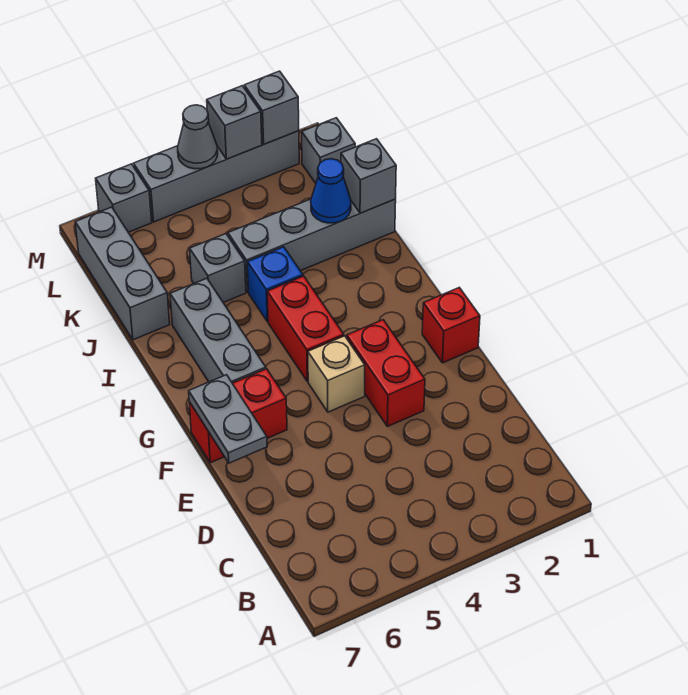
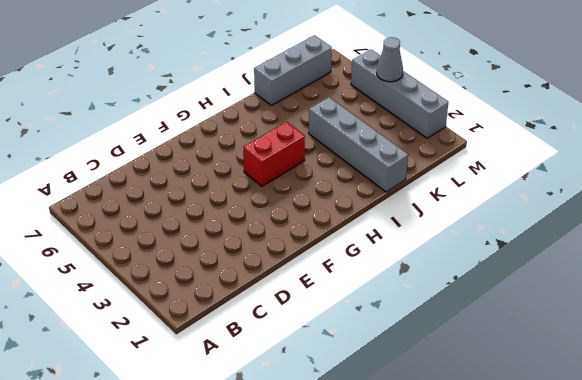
none -> red 1x2 brick [347,320,425,427]
none -> red 1x1 brick [422,288,480,363]
none -> tan 1x1 brick [308,336,365,412]

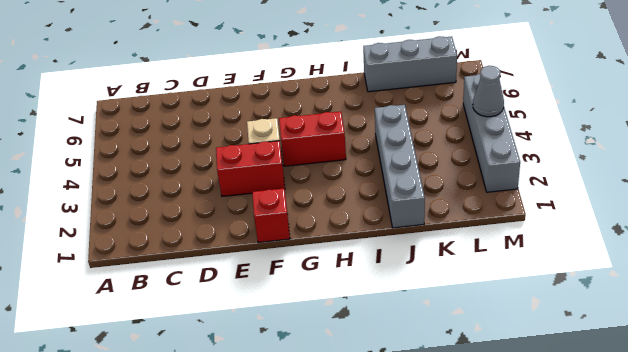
none -> red 1x2 brick [189,369,287,463]
none -> grey 1x3 brick [170,278,266,383]
none -> blue 1x1 brick [247,247,303,322]

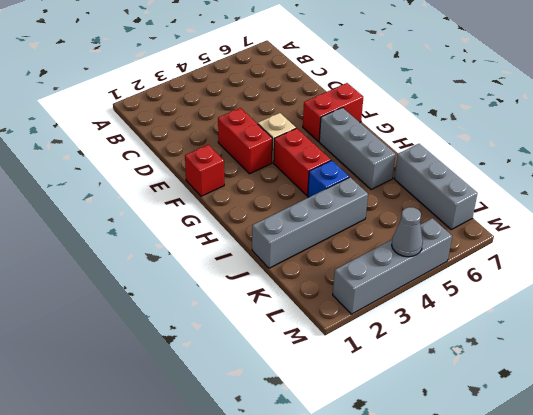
none -> grey 1x1 brick [190,234,246,303]
none -> grey 1x1 brick [302,118,355,183]
none -> grey 1x1 brick [96,164,152,232]

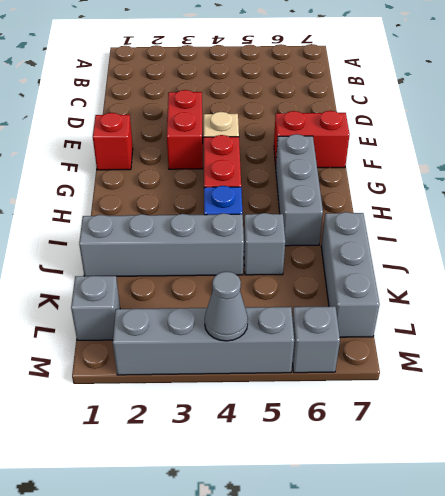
none -> grey 1x2 plate [189,375,267,463]
none -> grey 1x1 brick [341,139,396,213]
none -> blue 1x1 cone [311,159,351,223]

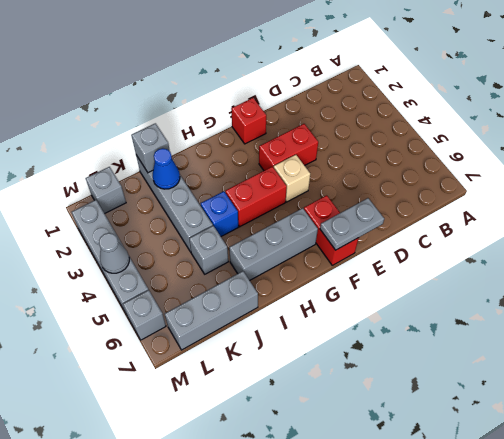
none -> grey 1x1 brick [244,71,299,144]
none -> grey 1x1 brick [207,86,262,159]

